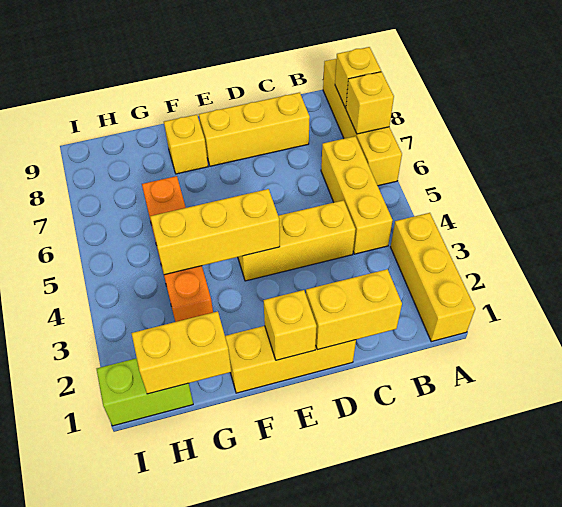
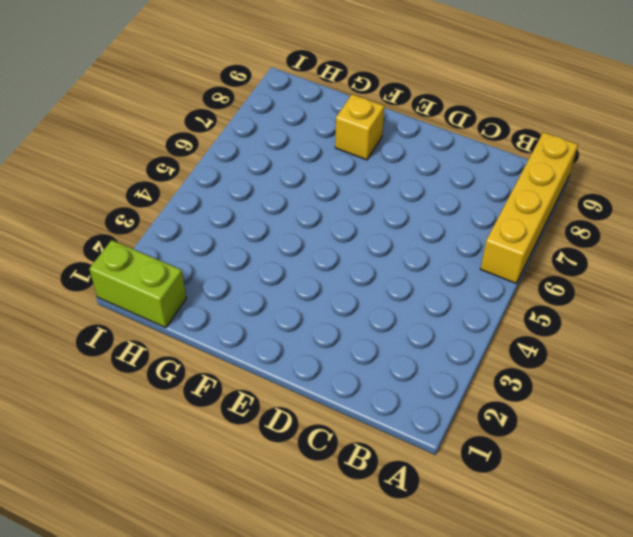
none -> yellow 1x3 brick [391,213,475,342]
none -> yellow 1x3 brick [321,136,393,254]
none -> yellow 1x3 brick [238,200,356,281]

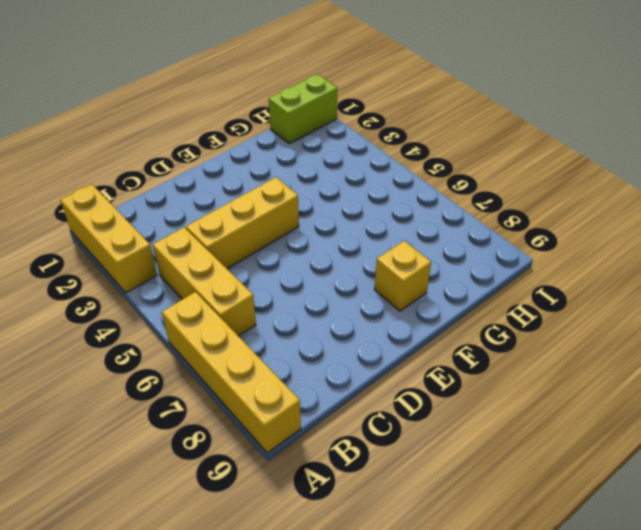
none -> yellow 1x3 brick [199,93,310,166]
none -> yellow 1x3 brick [225,326,356,393]
none -> orange 1x4 brick [142,176,213,322]

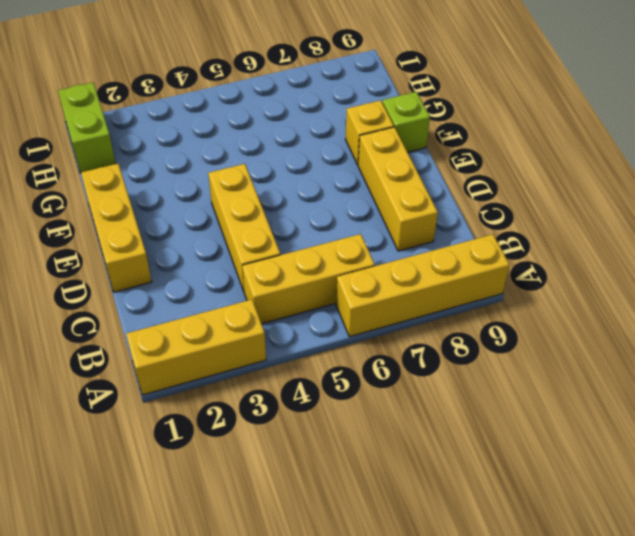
lime 1x1 brick [382,92,430,152] -> none
none -> orange 1x4 brick [142,176,213,322]
none -> yellow 1x1 brick [346,72,394,134]
none -> yellow 1x1 brick [335,47,381,108]

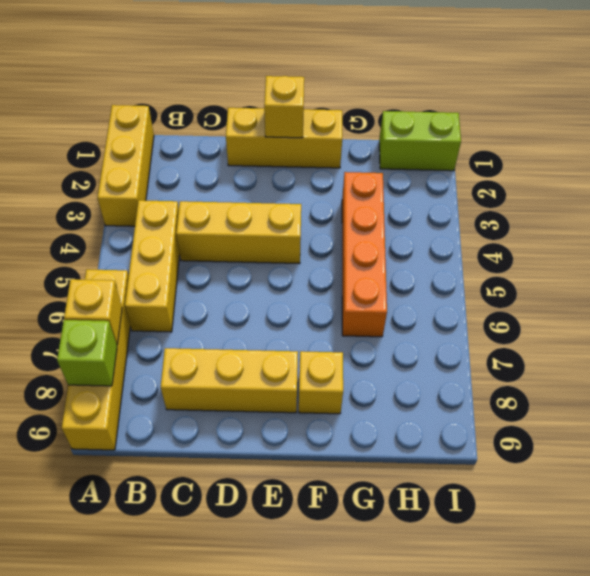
lime 1x1 brick [57,320,117,386] -> yellow 1x1 brick [335,47,381,108]
none -> yellow 1x2 brick [306,269,402,350]
none -> yellow 1x3 brick [150,189,280,275]
none -> yellow 1x2 brick [131,311,231,394]

